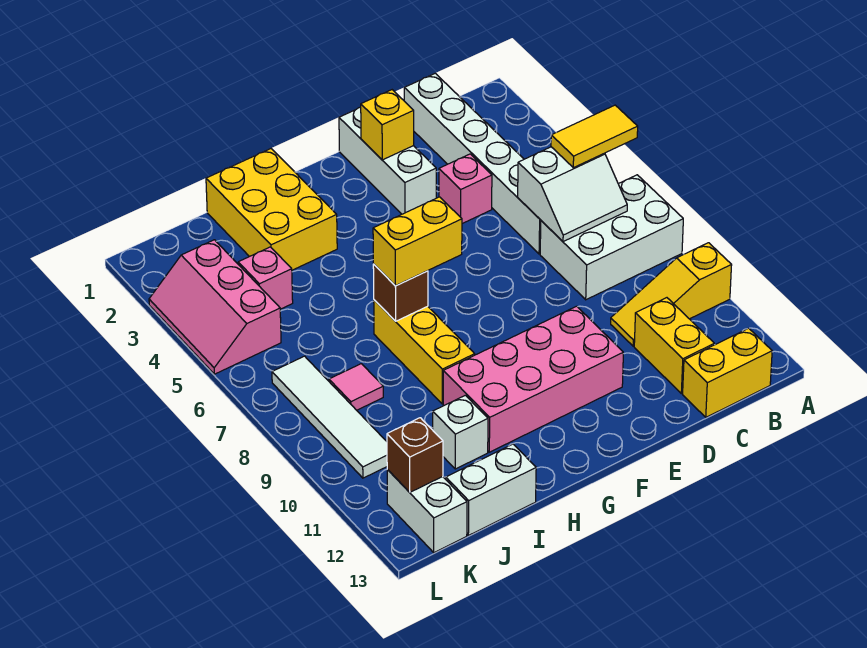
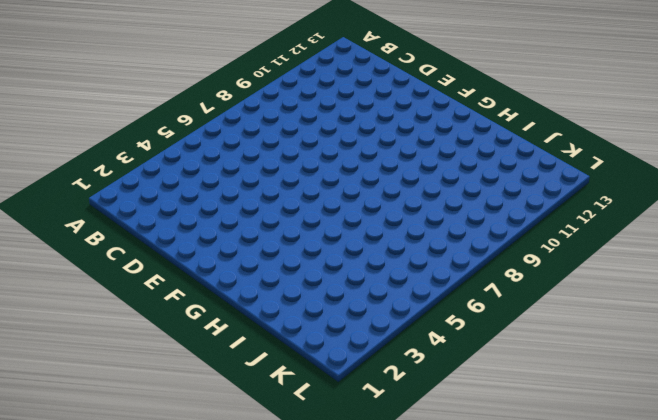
none -> white 2x3 brick [540,175,683,300]
none -> yellow 1x3 slope [611,243,732,346]
none -> yellow 1x2 brick [683,328,772,417]

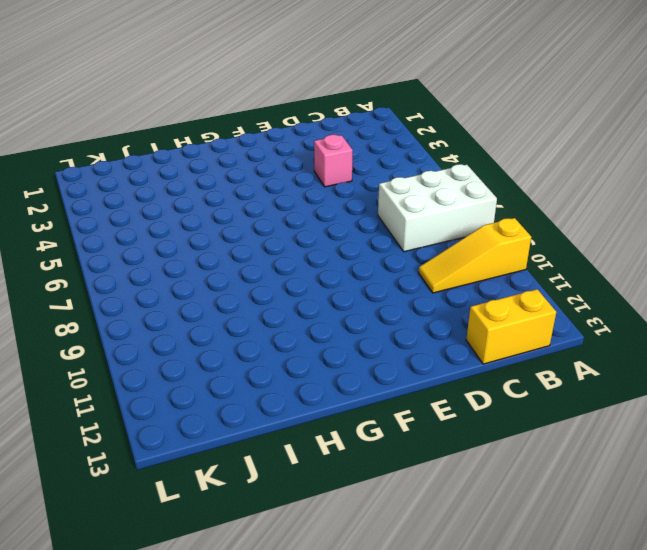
none -> white 1x6 brick [404,73,541,254]
none -> yellow 1x2 brick [634,298,714,394]
none -> white 1x3 brick [339,107,436,214]

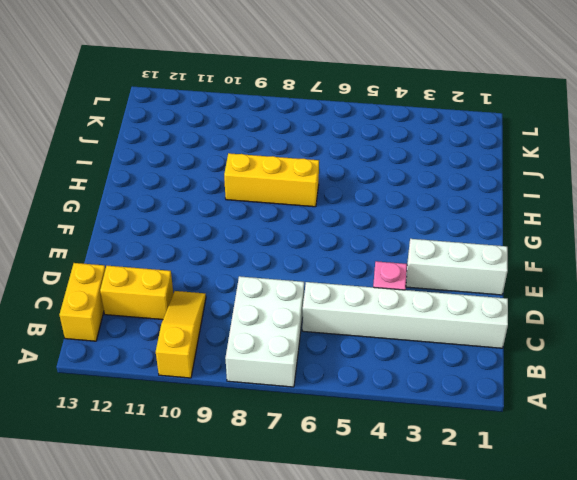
none -> pink 2x4 brick [443,306,623,452]
none -> yellow 2x3 brick [206,149,337,270]
none -> white 1x1 brick [433,395,488,469]

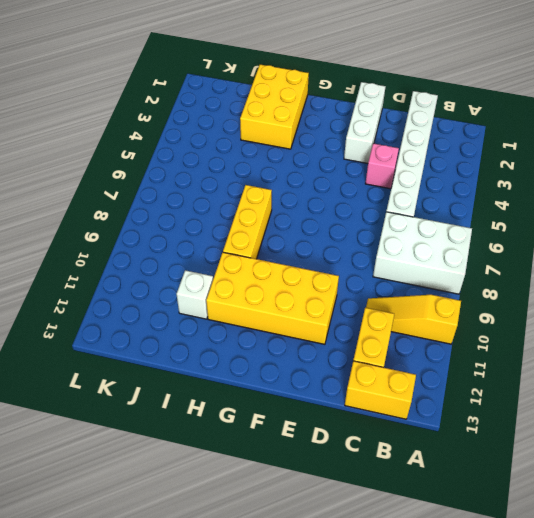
yellow 2x4 brick [206,252,339,344] -> pink 2x4 brick [443,306,623,452]
none -> white 1x2 brick [446,444,536,535]
none -> pink 1x1 brick [238,247,293,309]
none -> pink 1x1 tile [329,364,383,410]

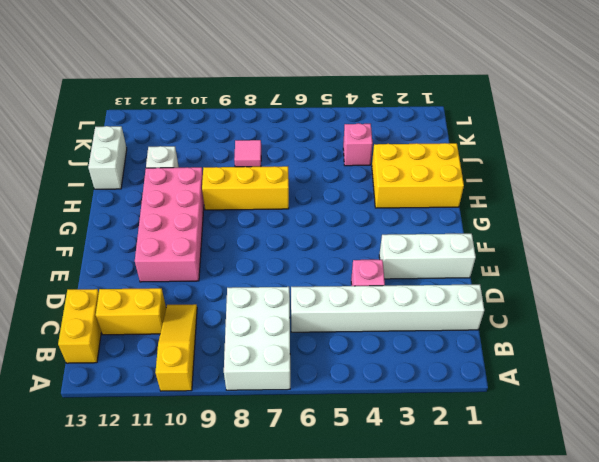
none -> pink 2x3 slope [149,240,281,374]
none -> white 1x4 tile [272,356,387,478]
none -> white 1x2 brick [387,470,467,553]

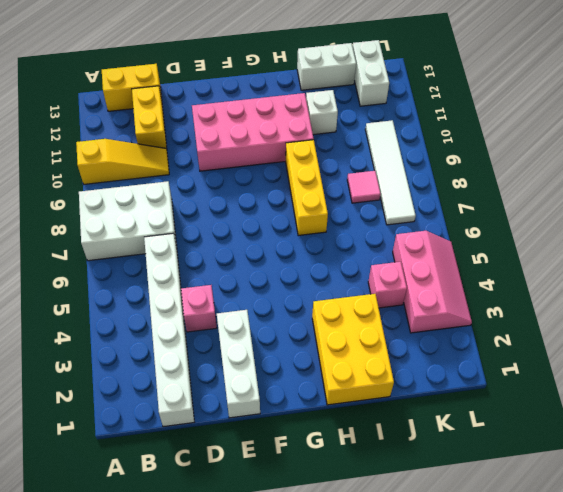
none -> white 2x2 slope [518,147,627,242]
none -> yellow 1x1 brick [361,90,414,160]
none -> brown 1x1 brick [373,264,428,321]

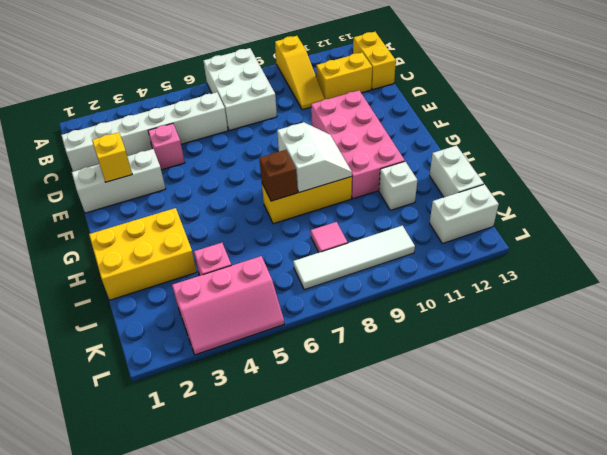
white 2x2 slope [277,122,352,193] -> white 2x2 slope moved to [518,147,627,242]
none -> brown 1x1 brick [387,418,443,492]
none -> yellow 1x2 tile [551,105,638,168]
none -> yellow 1x2 brick [373,197,462,286]

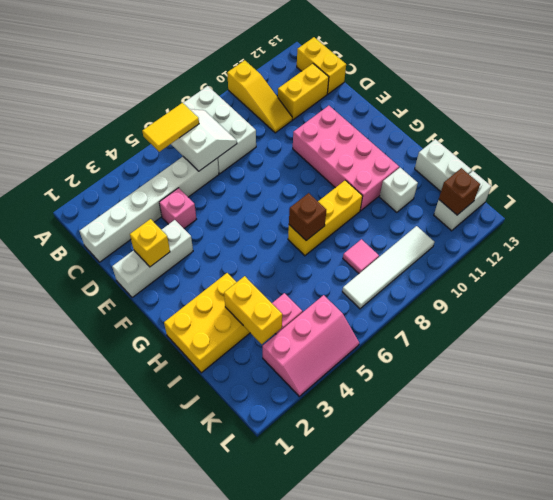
yellow 1x2 tile [142,103,199,152] -> yellow 1x2 tile turned to [551,105,638,168]
yellow 1x2 brick [224,276,282,344] -> yellow 1x2 brick moved to [373,197,462,286]

